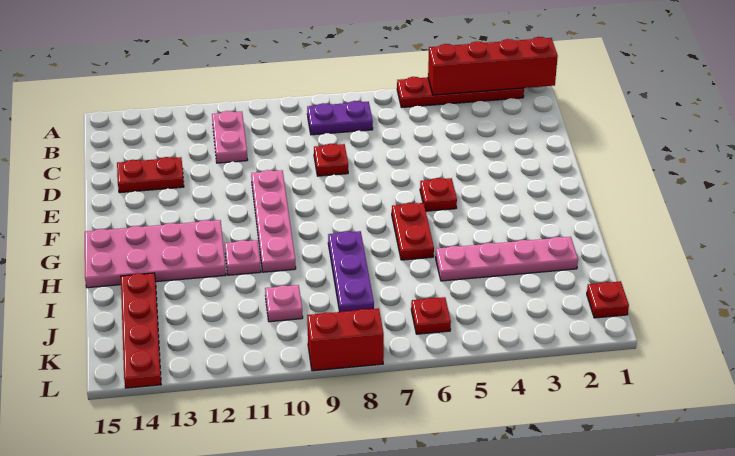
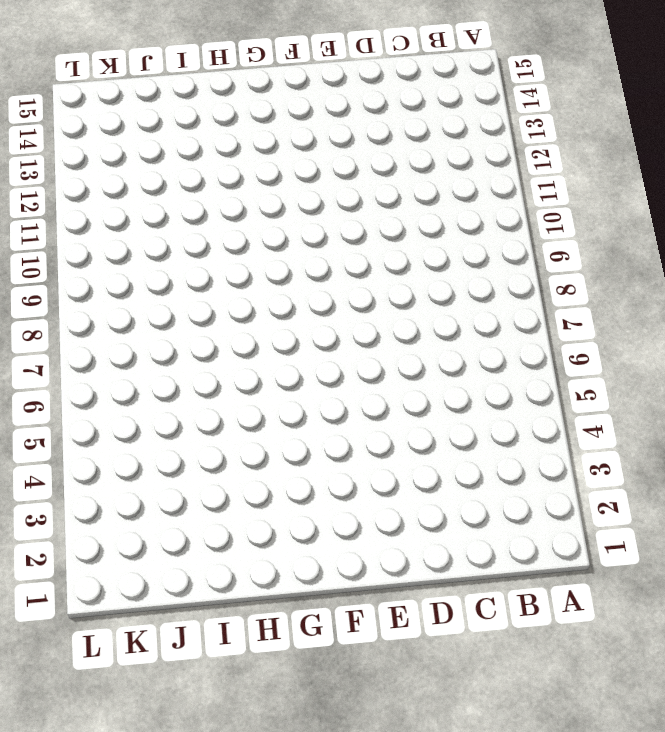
none -> red 1x4 plate [397,77,524,108]
none -> purple 1x2 plate [307,101,373,135]
none -> pink 1x2 plate [212,111,248,163]

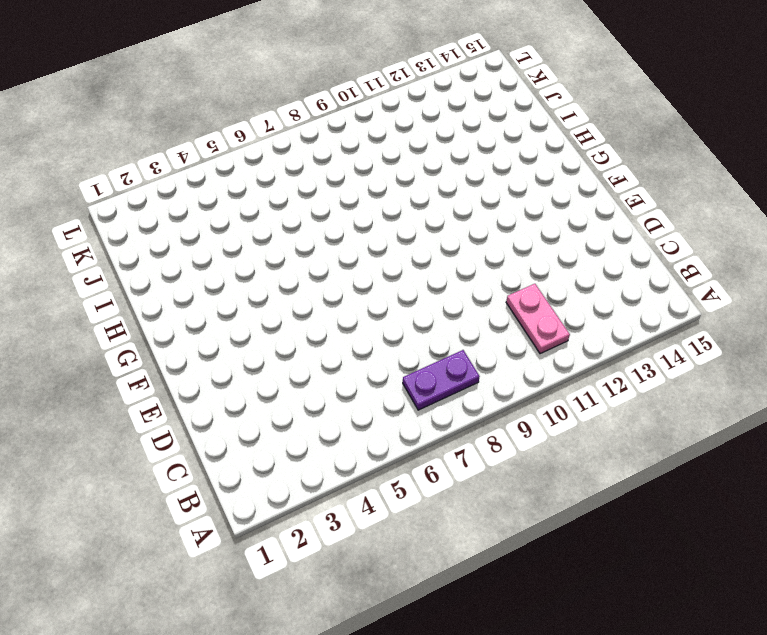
none -> red 1x4 plate [397,77,524,108]
none -> red 1x1 plate [314,144,348,176]
none -> red 1x2 plate [117,157,184,193]

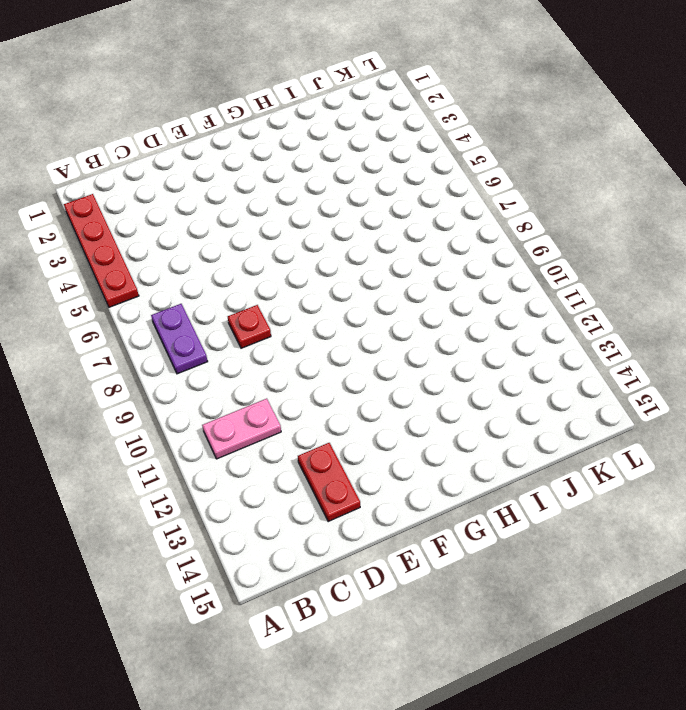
none -> pink 1x4 plate [251,170,296,272]
none -> red 1x1 plate [420,178,457,211]
none -> red 1x2 plate [392,203,434,260]

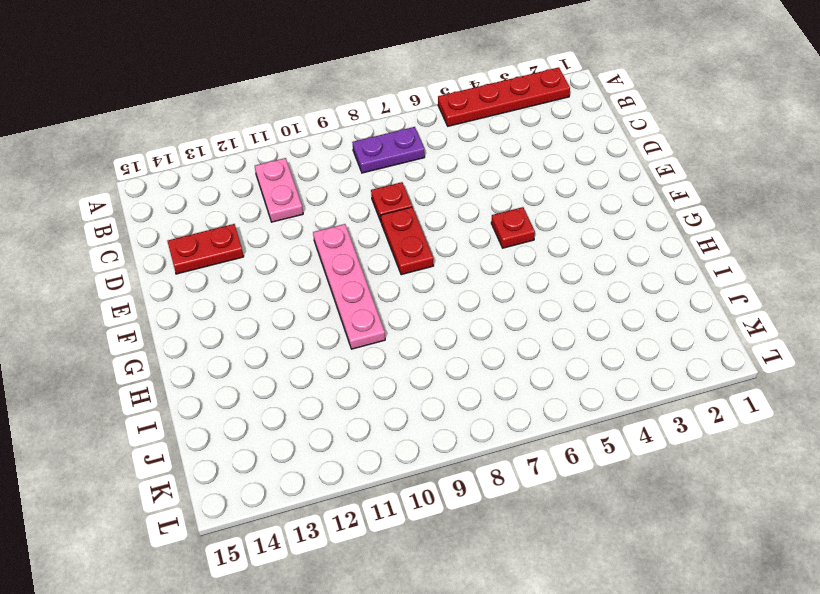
red 1x2 plate [381,207,434,275] -> red 1x2 plate moved to [392,203,434,260]
none -> pink 2x4 plate [85,220,226,288]
none -> purple 1x3 plate [328,231,374,312]
none -> pink 1x1 plate [225,240,261,275]

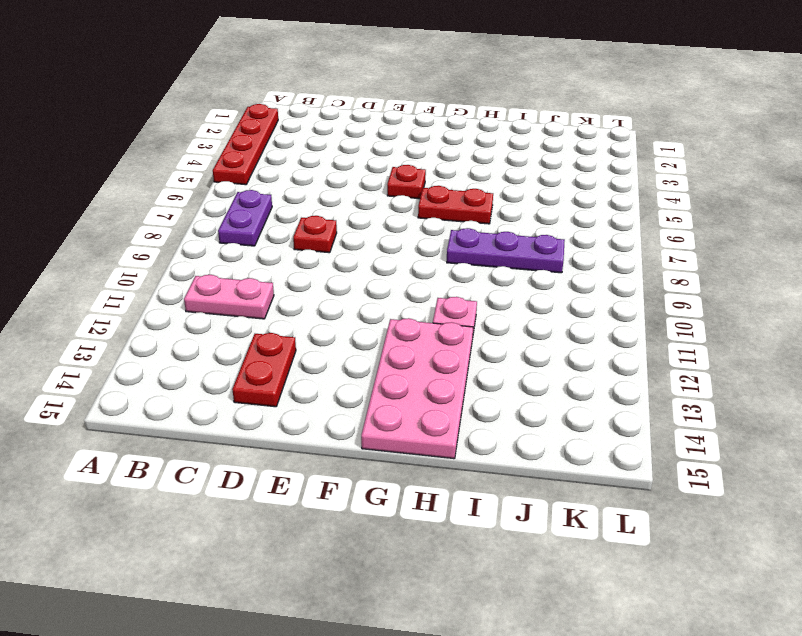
none -> pink 1x4 plate [251,170,296,272]
none -> pink 1x4 plate [436,237,578,281]
none -> red 1x4 plate [121,273,161,388]

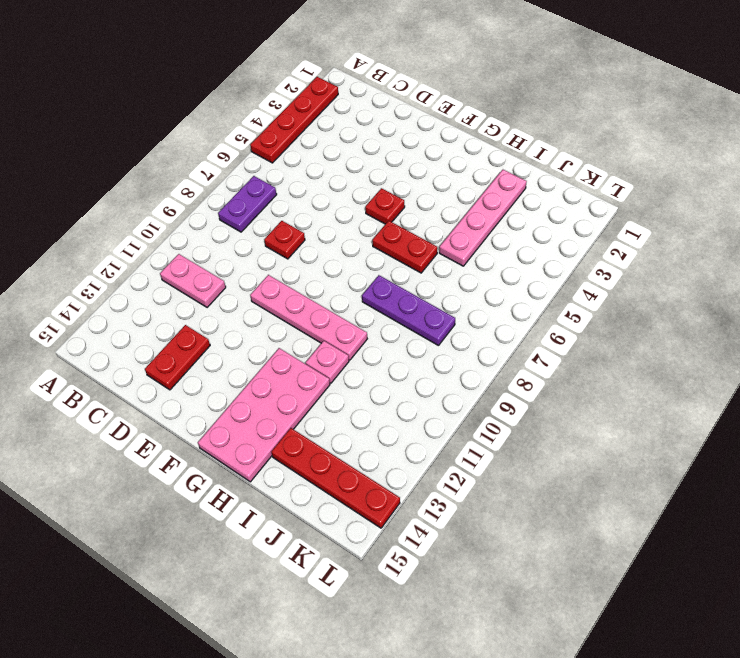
none -> pink 1x1 plate [265,285,303,322]
none -> red 1x1 plate [587,281,629,318]
none -> red 1x1 plate [411,297,451,334]

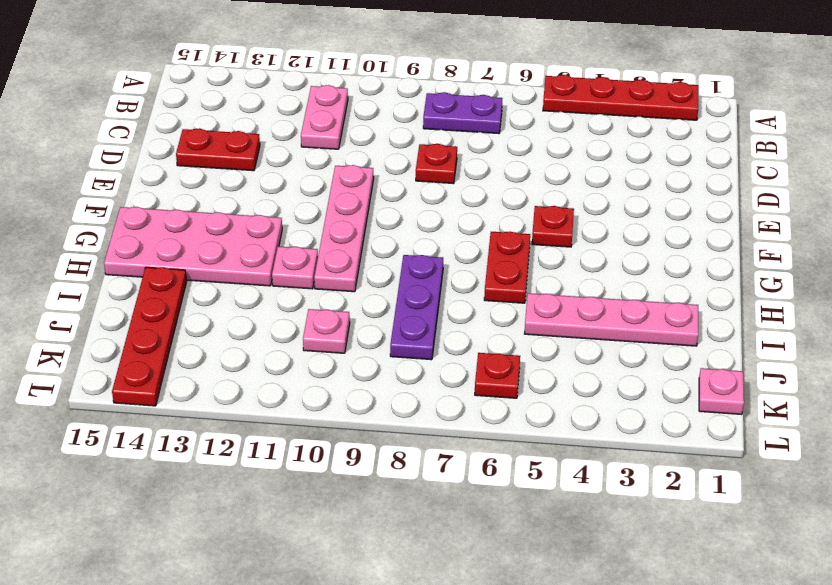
pink 1x1 plate [699,368,744,414] -> red 1x1 plate [587,281,629,318]
none -> red 1x2 brick [307,308,384,371]
none -> red 1x4 brick [428,37,558,95]

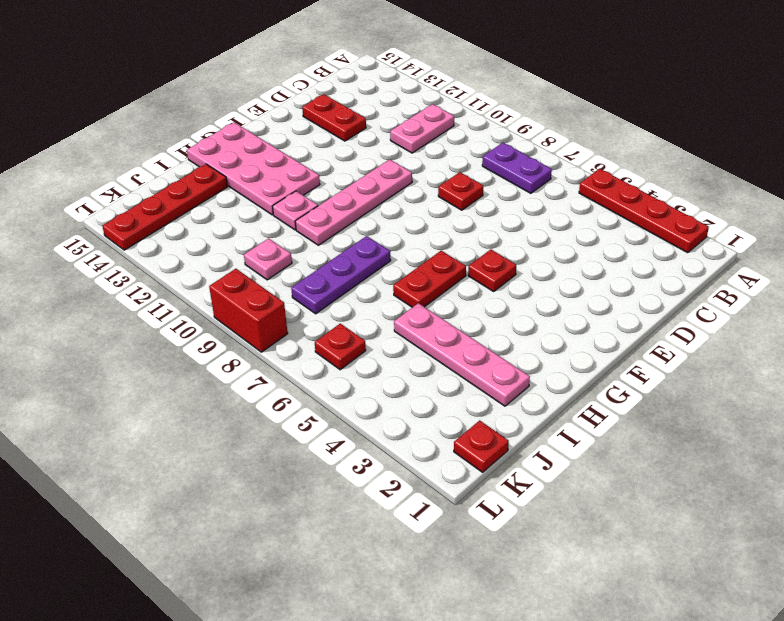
none -> red 1x4 brick [428,37,558,95]

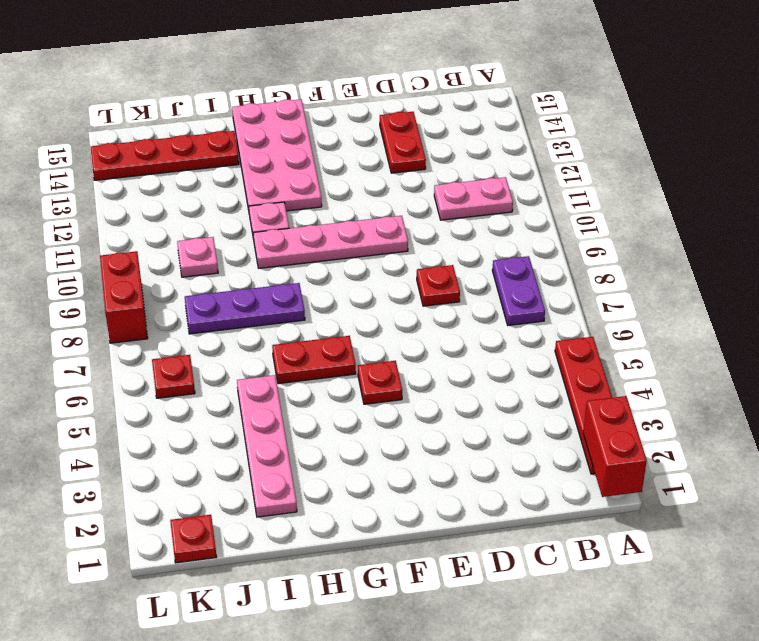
red 1x2 brick [583,396,647,497] -> red 1x4 brick [428,37,558,95]

